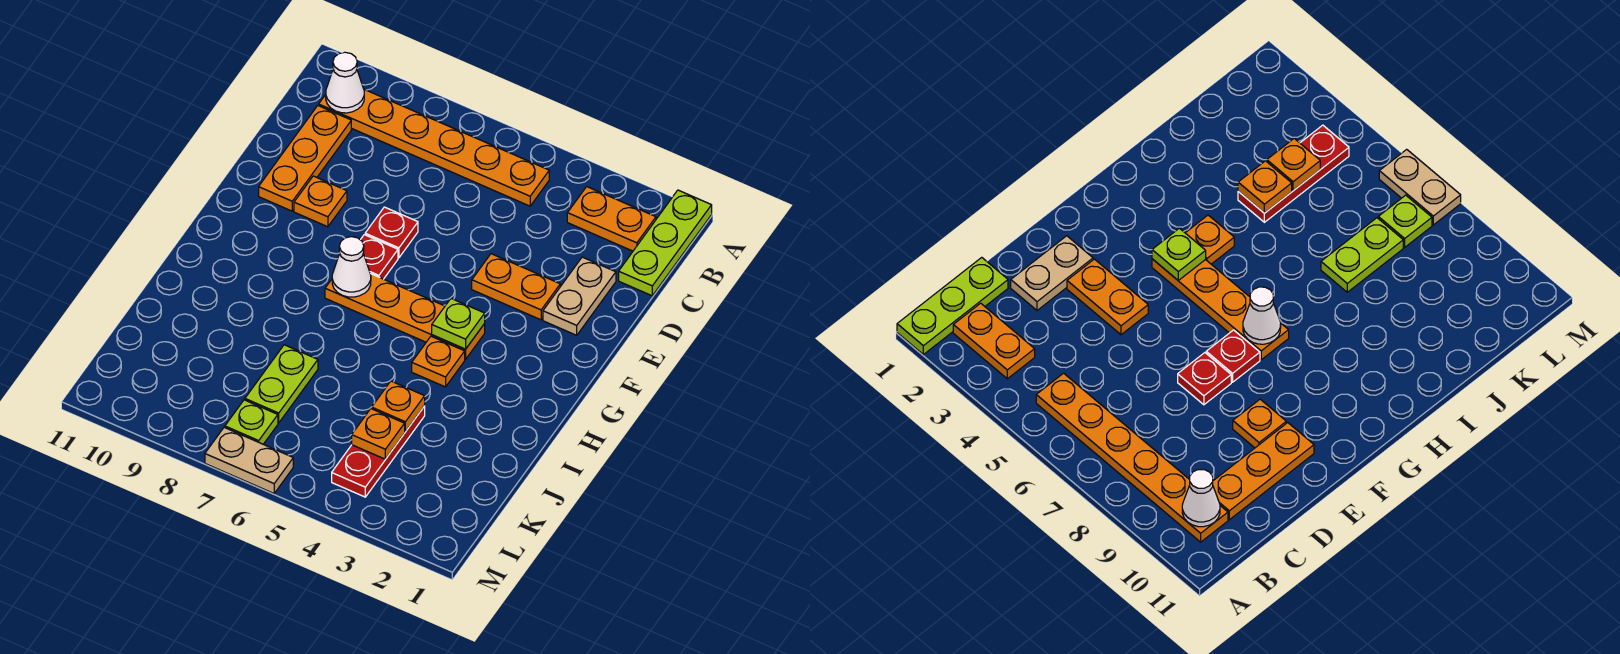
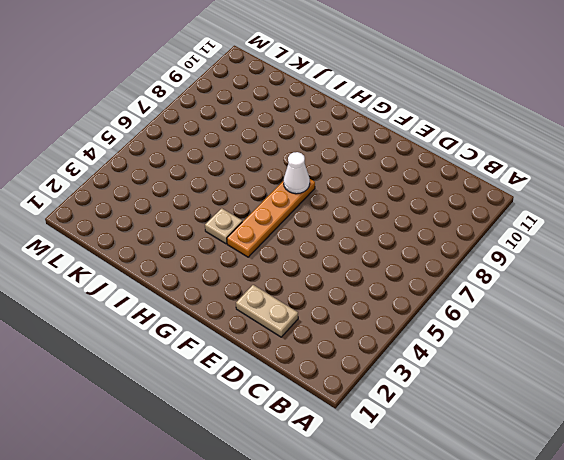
tan 1x1 plate [205,208,242,244] -> orange 1x1 plate [412,336,465,387]
none -> lime 1x3 plate [619,190,712,296]
none -> orange 1x2 plate [567,187,656,251]
none -> orange 1x6 plate [319,90,549,206]

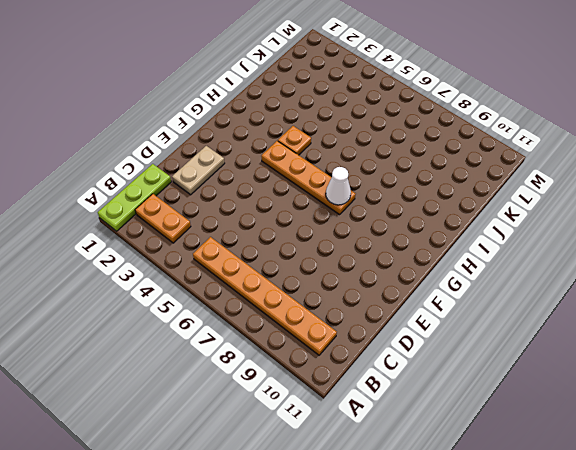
none -> orange 1x3 plate [259,106,351,211]
none -> orange 1x2 plate [472,254,560,320]
none -> red 1x1 plate [365,207,418,258]

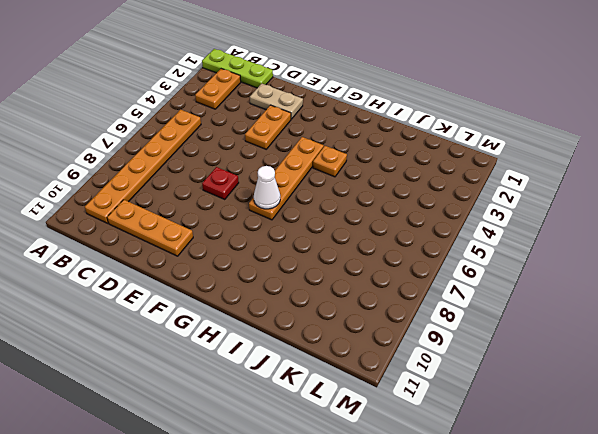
none -> orange 1x1 plate [294,176,347,227]
none -> red 1x1 plate [361,235,398,279]
none -> red 1x3 plate [332,406,425,497]

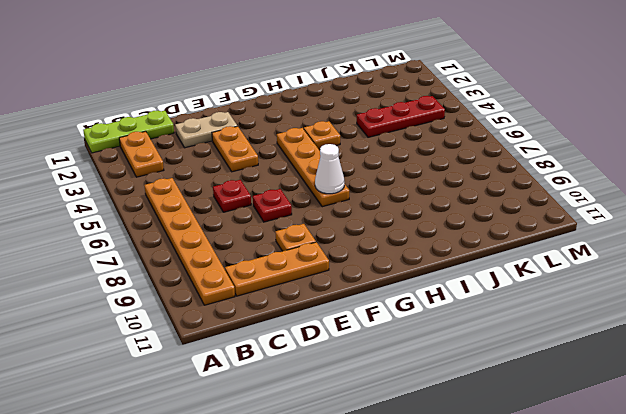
red 1x1 plate [213,180,251,212] -> red 1x1 plate moved to [361,235,398,279]
none -> lime 1x2 plate [245,345,318,423]
none -> lime 1x1 plate [225,400,278,444]
none -> tan 1x2 plate [205,428,293,493]

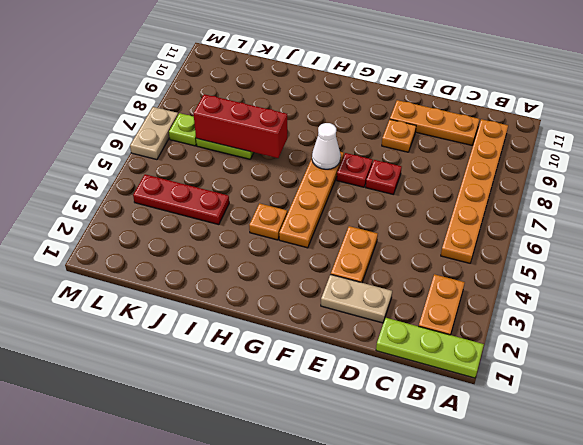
red 1x3 brick [193,94,287,158] -> none
none -> white 1x1 cone [326,52,364,113]
none -> lime 1x1 plate [432,299,485,349]
none -> orange 1x1 plate [372,381,425,432]

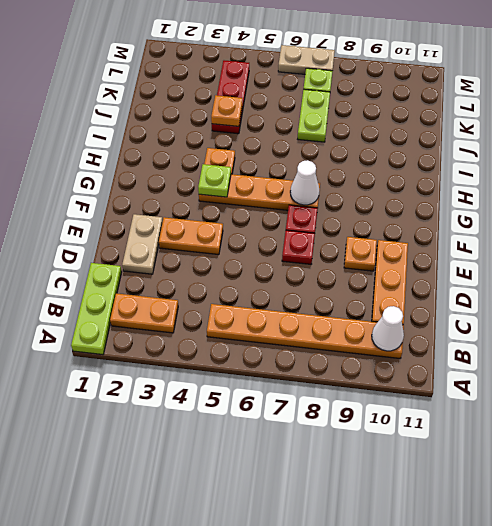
none -> orange 1x1 plate [352,409,405,459]

